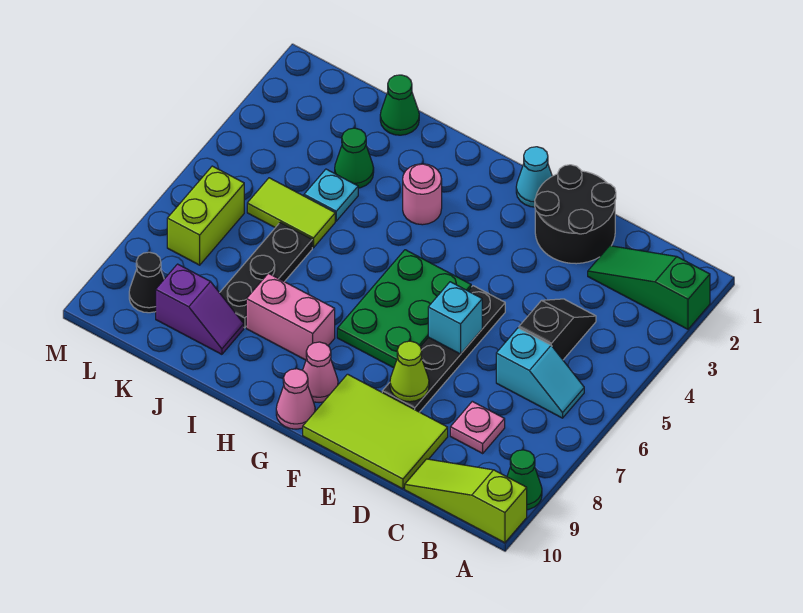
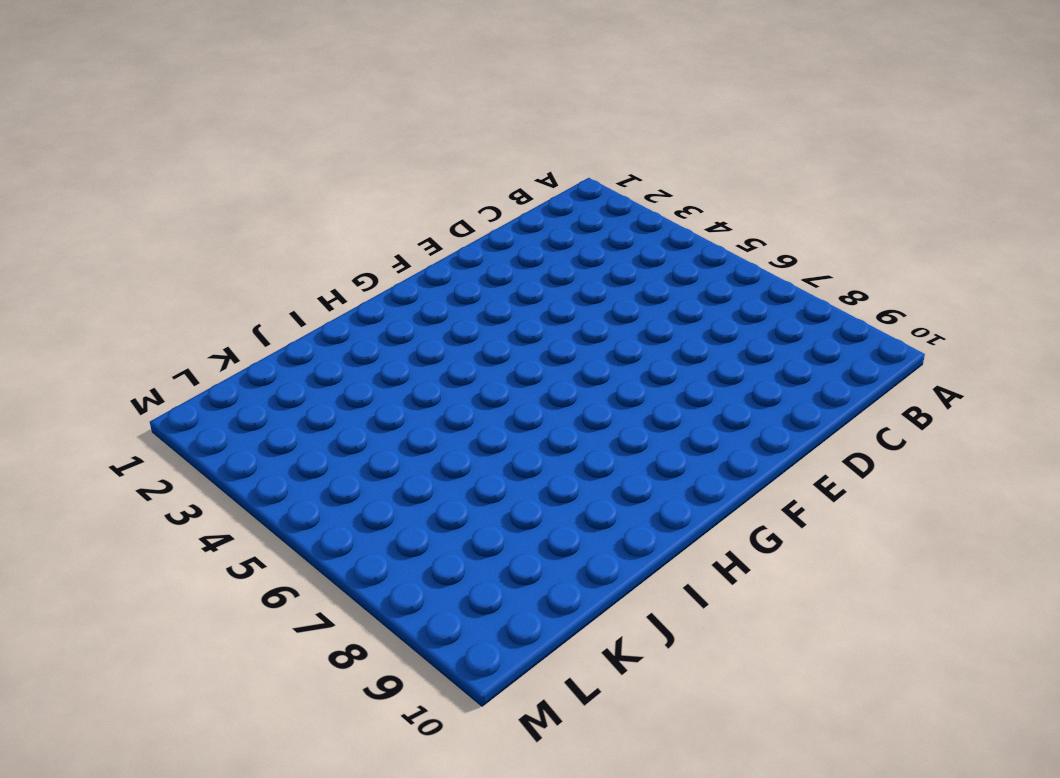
none -> green 1x3 slope [588,246,710,329]
none -> green 1x1 cone [507,450,542,510]
none -> lime 1x3 slope [405,459,527,543]

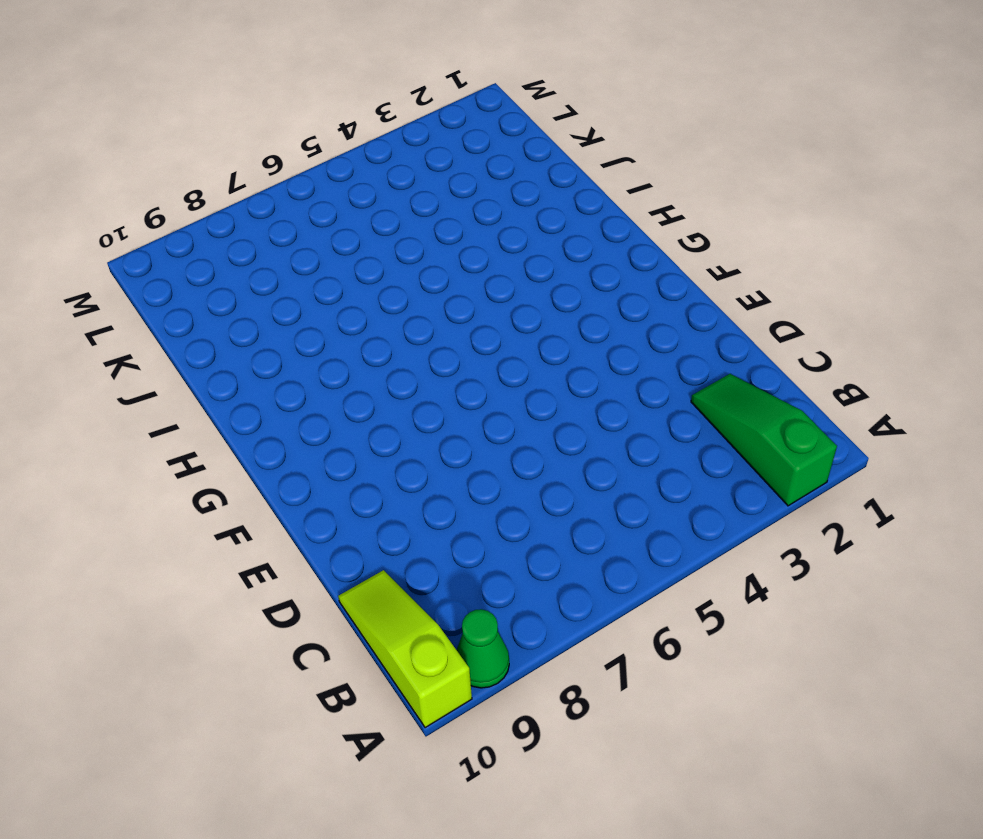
none -> cyan 1x2 slope [496,328,584,418]
none -> black 1x2 slope [519,299,596,360]
none -> pink 1x1 plate [450,401,505,453]

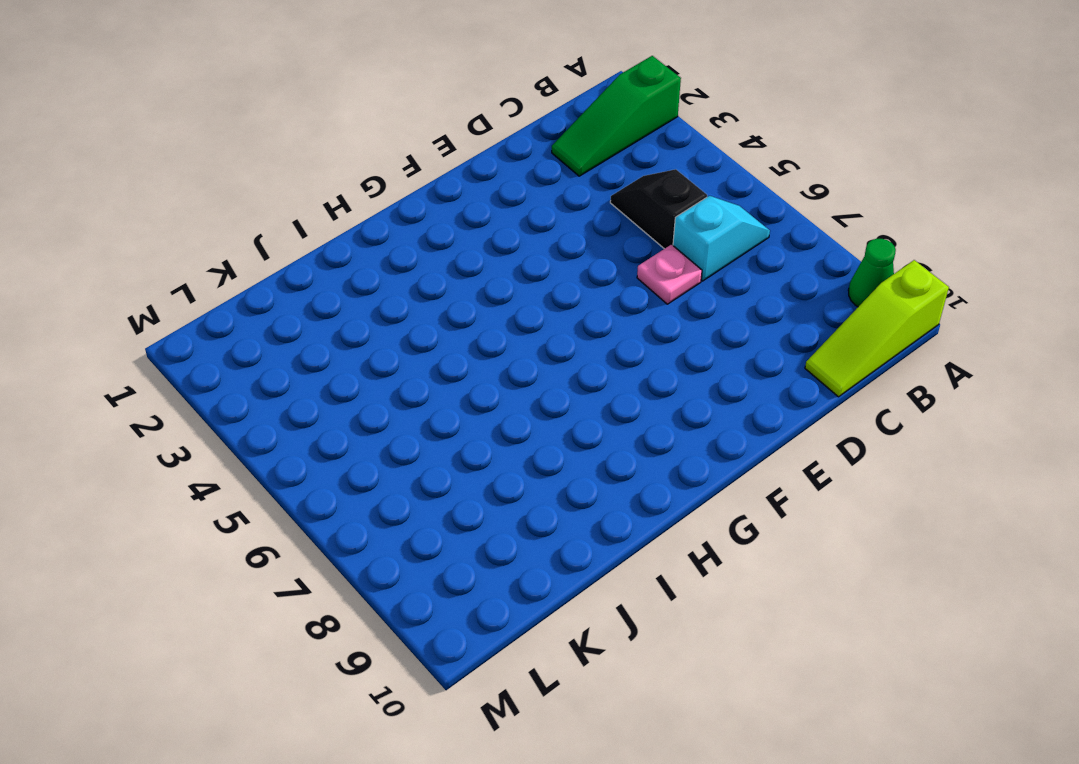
pink 1x1 plate [637,244,702,304] -> pink 1x1 plate moved to [450,401,505,453]
none -> black 2x2 round brick [535,165,616,264]
none -> lime 2x3 tile [303,374,448,489]
none -> black 1x4 plate [382,286,505,412]

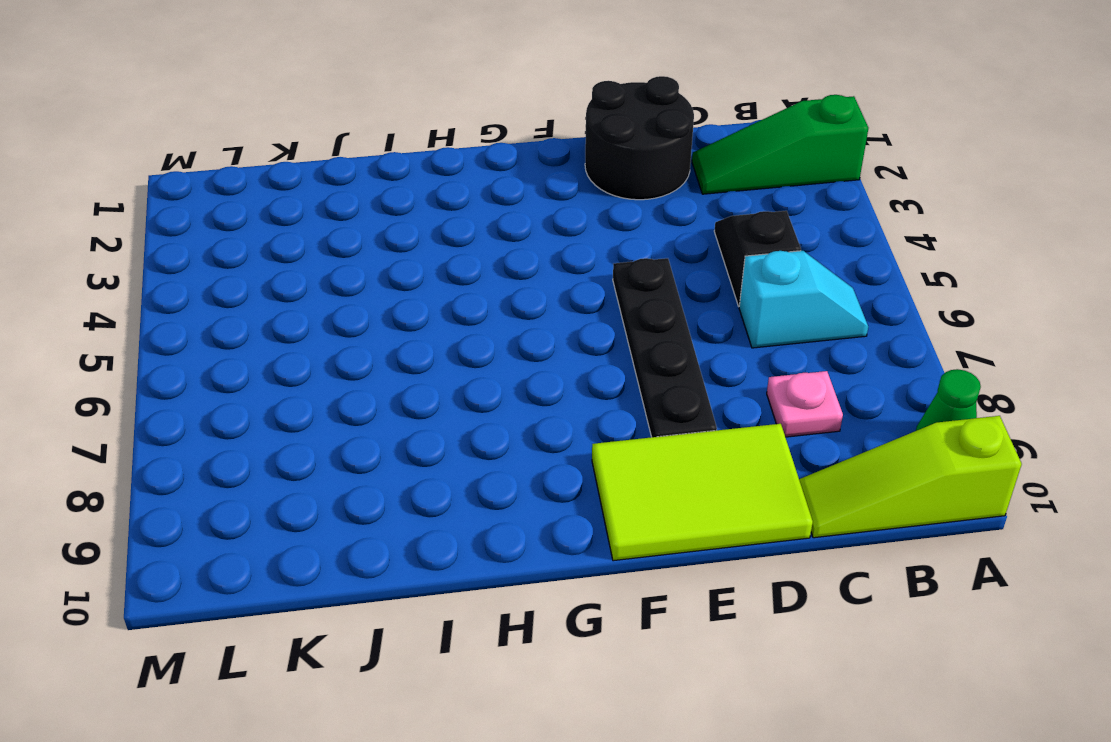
none -> cyan 1x1 cone [516,147,552,207]
none -> green 2x3 plate [337,250,471,368]
none -> pink 1x1 cone [303,342,338,403]

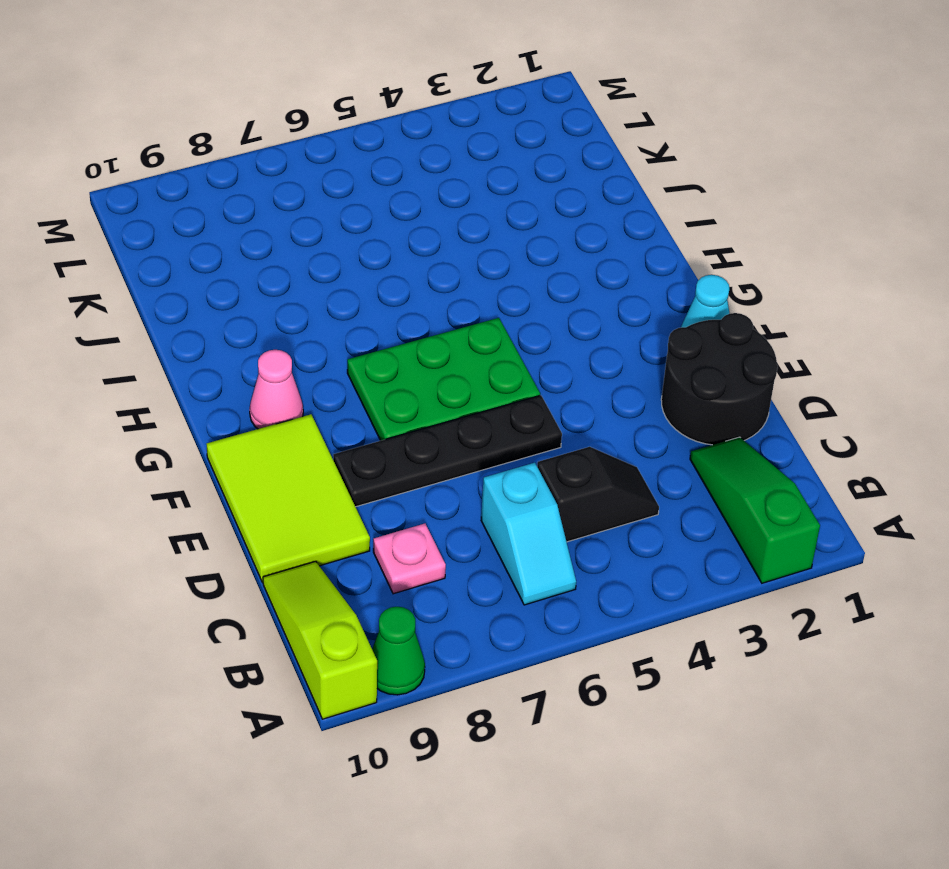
none -> pink 1x1 cone [276,369,315,429]
none -> pink 1x1 round brick [403,164,442,225]
none -> pink 1x2 brick [246,273,335,360]

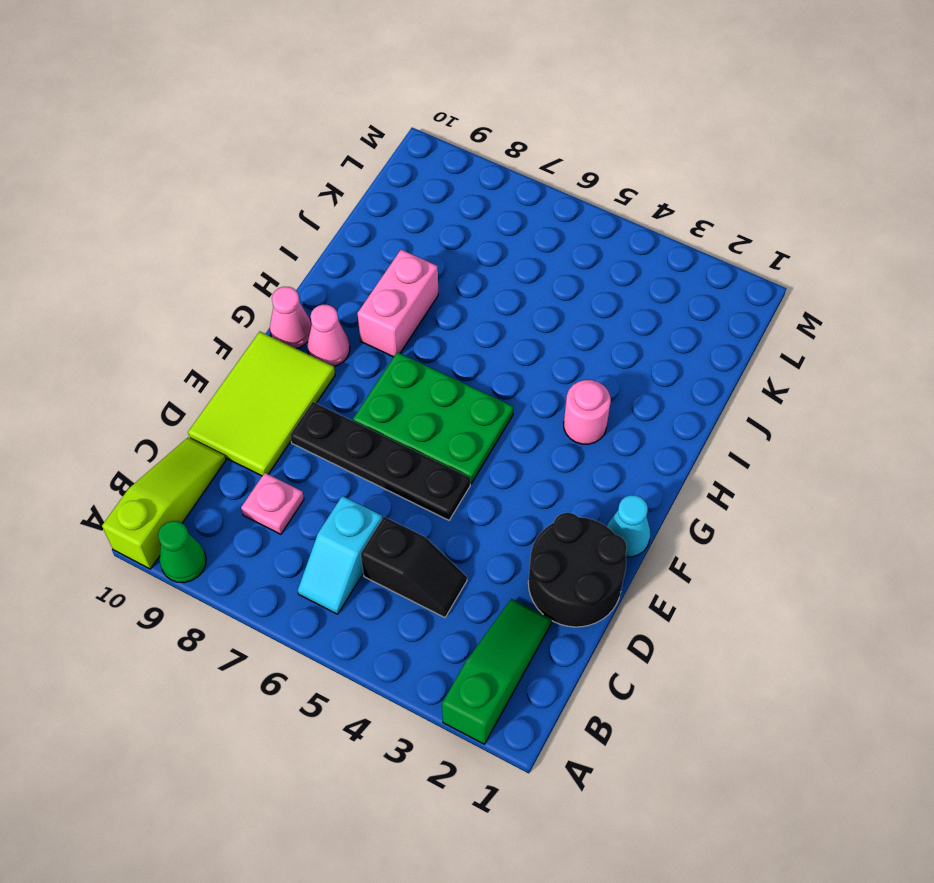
none -> green 1x1 cone [380,75,419,135]
none -> green 1x1 cone [335,128,374,188]
none -> cyan 1x1 plate [304,169,358,221]

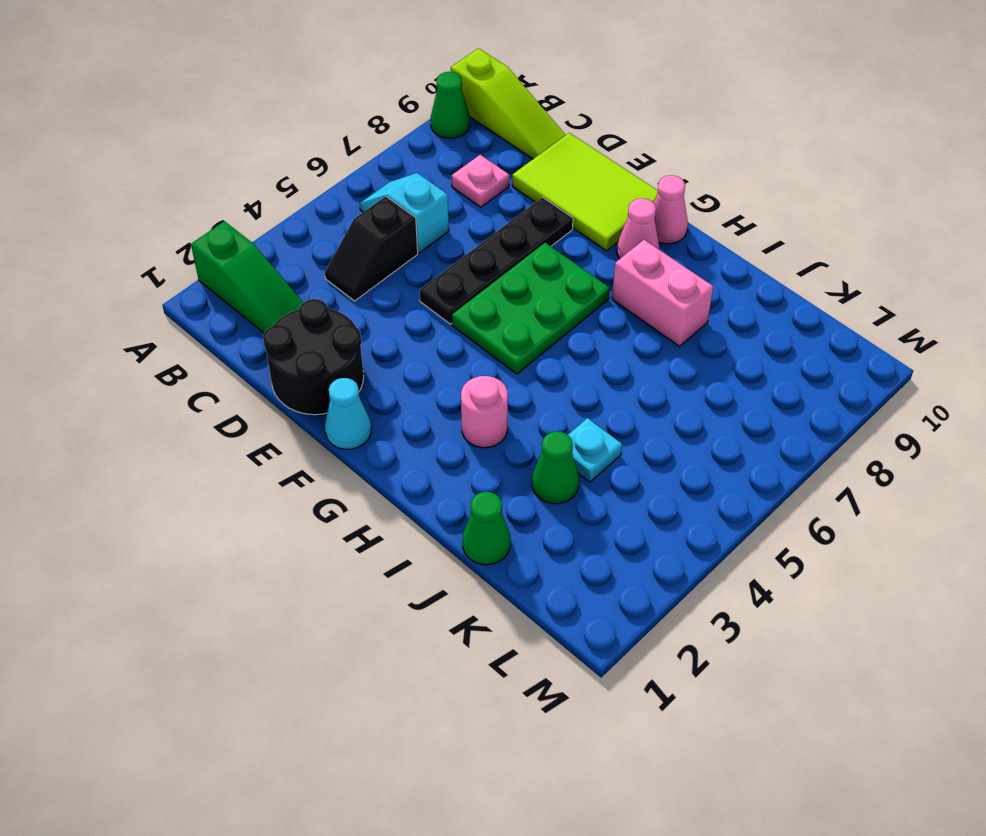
none -> lime 1x2 tile [247,178,335,248]
none -> black 1x3 plate [220,222,312,328]
none -> purple 1x2 slope [156,264,244,354]

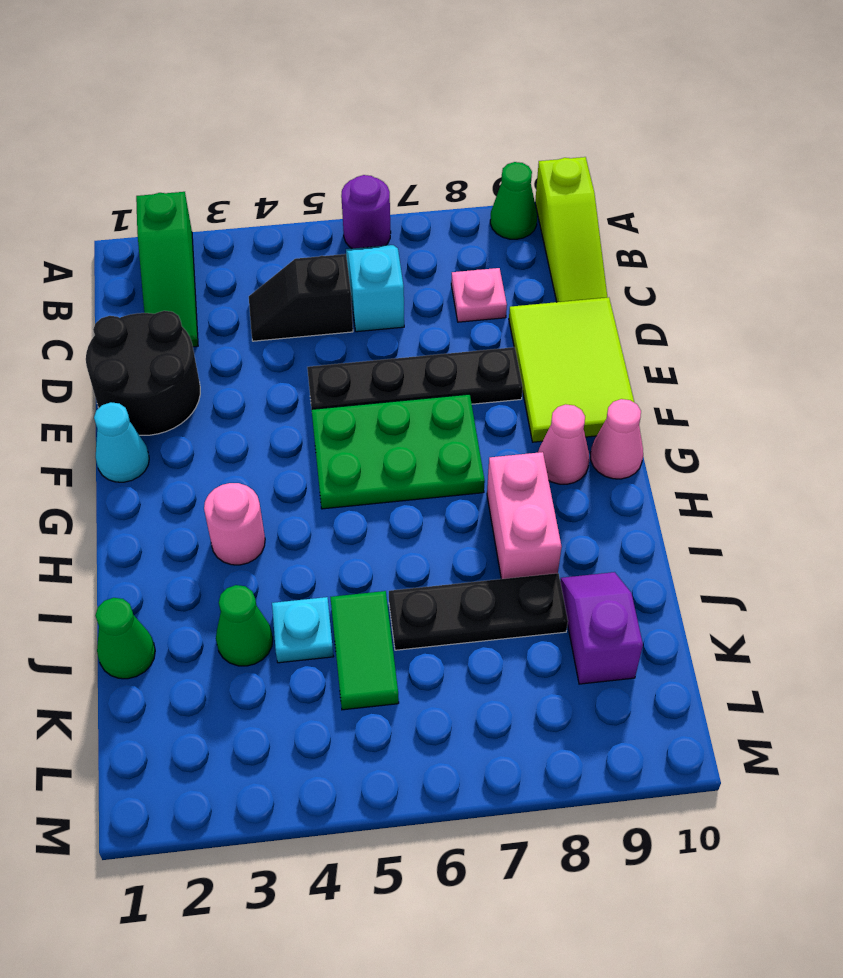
purple 1x1 round brick [341,175,391,248] -> none
green 1x2 tile [330,591,399,710] -> lime 1x2 tile [247,178,335,248]
none -> lime 1x2 brick [167,166,244,265]
none -> black 1x1 cone [129,252,164,313]
none -> cyan 1x1 brick [428,282,482,354]

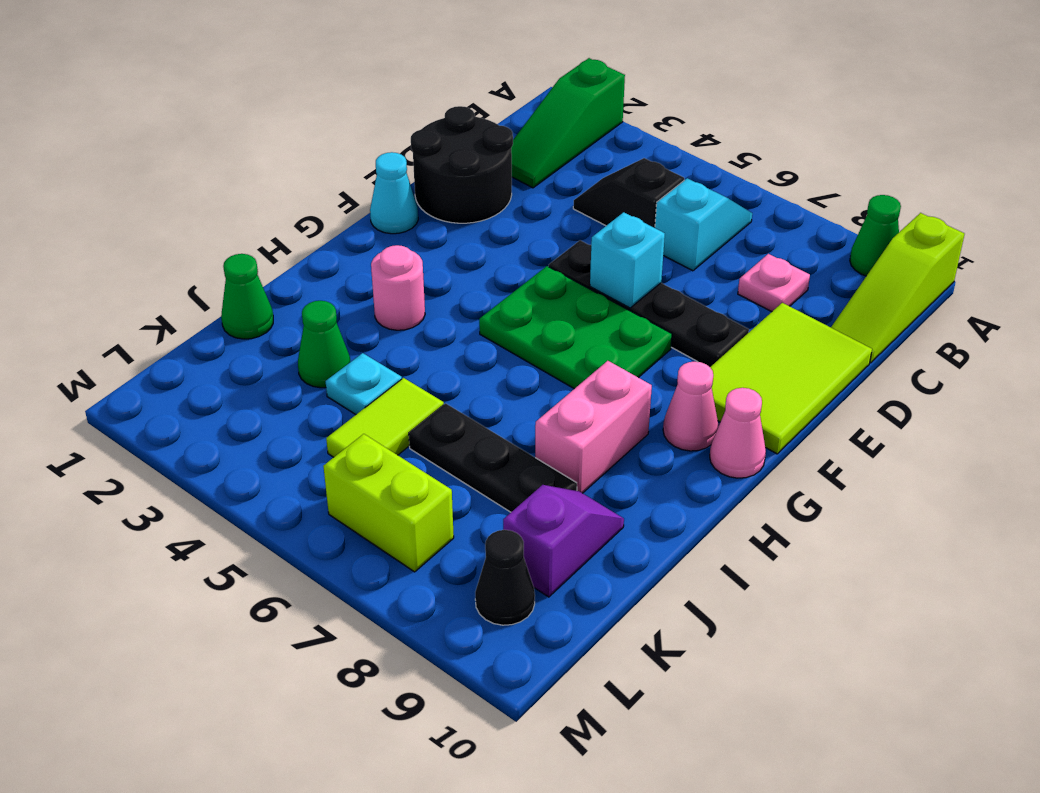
none -> lime 1x1 cone [390,341,429,402]

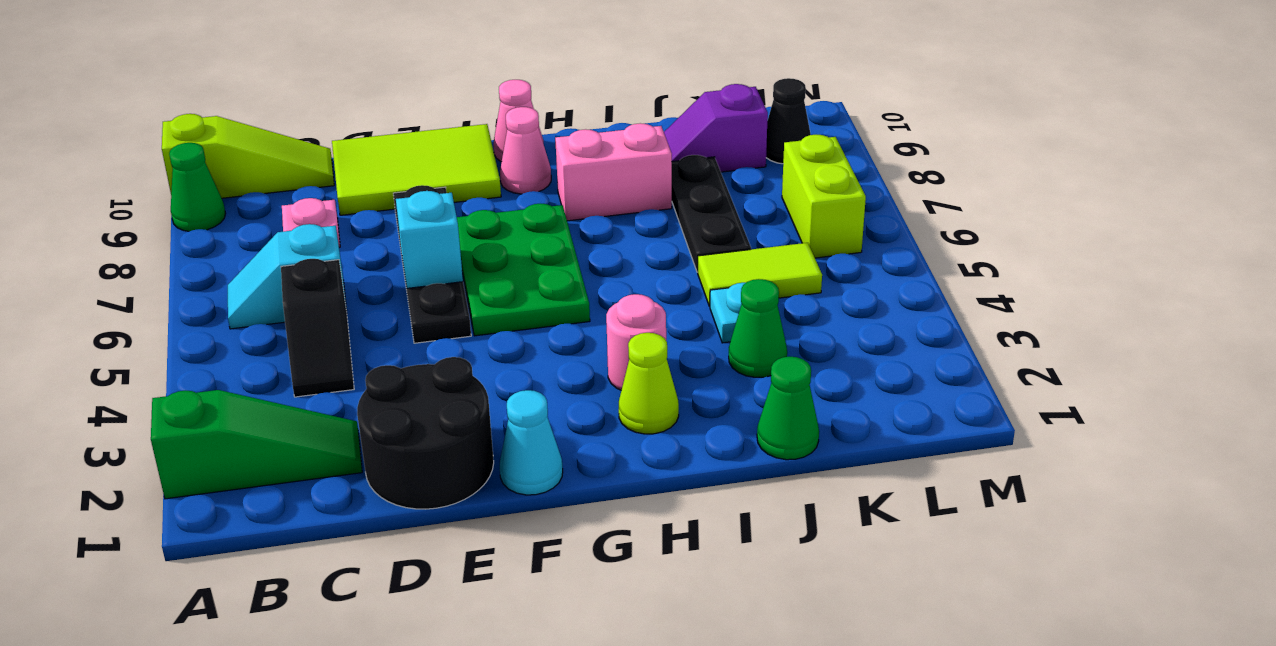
lime 1x1 cone [619,333,679,434] -> lime 1x1 cone moved to [390,341,429,402]

